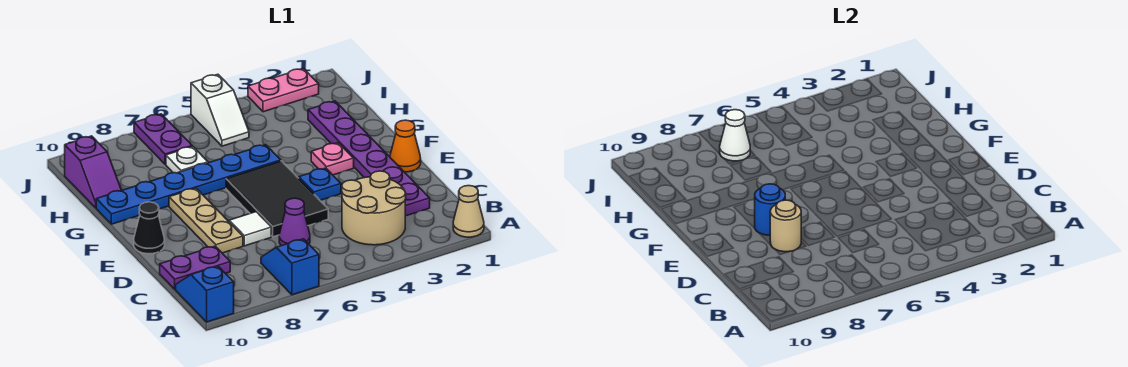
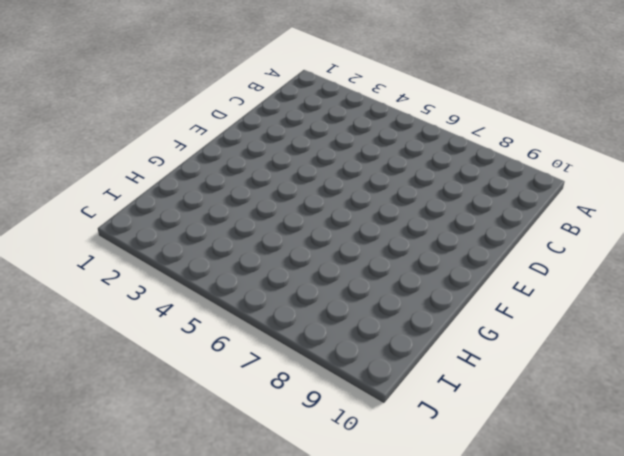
none -> tan 1x1 cone [453,186,484,237]
none -> blue 1x2 slope [261,239,319,295]
none -> blue 1x2 slope [176,266,234,322]

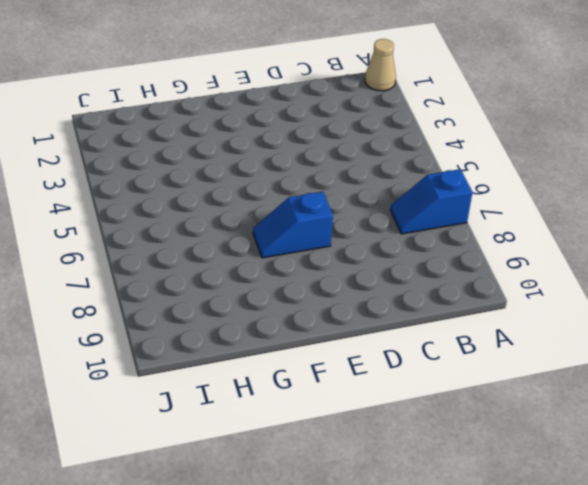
blue 1x2 slope [253,192,333,258] -> blue 1x2 slope moved to [176,266,234,322]
none -> tan 2x2 round brick [342,171,406,245]
none -> purple 1x6 plate [308,101,430,216]
none -> purple 1x1 cone [279,198,310,246]

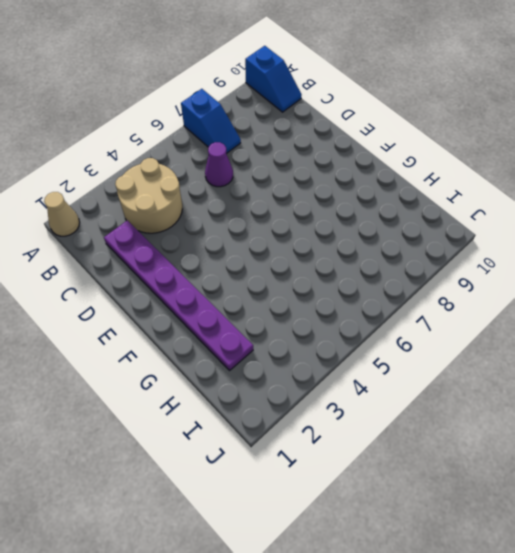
none -> purple 1x2 plate [160,246,230,289]
none -> black 2x3 tile [226,161,328,237]
none -> white 1x1 tile [229,212,271,246]

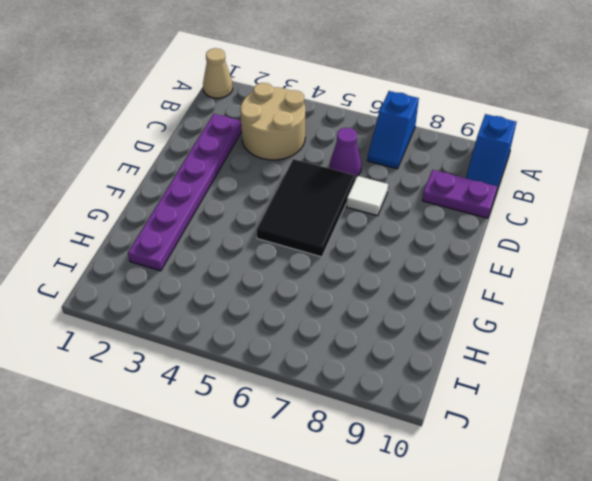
none -> tan 1x3 plate [169,188,243,253]
none -> orange 1x1 cone [390,120,421,172]
none -> blue 1x1 plate [299,168,341,200]

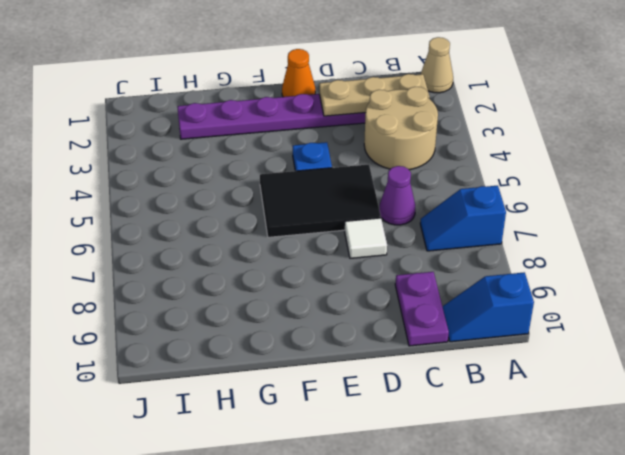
tan 1x3 plate [319,74,429,116] -> tan 1x3 plate moved to [169,188,243,253]
none -> black 1x1 cone [134,202,165,254]
none -> pink 1x1 plate [311,143,354,175]
none -> blue 1x6 plate [96,145,281,224]

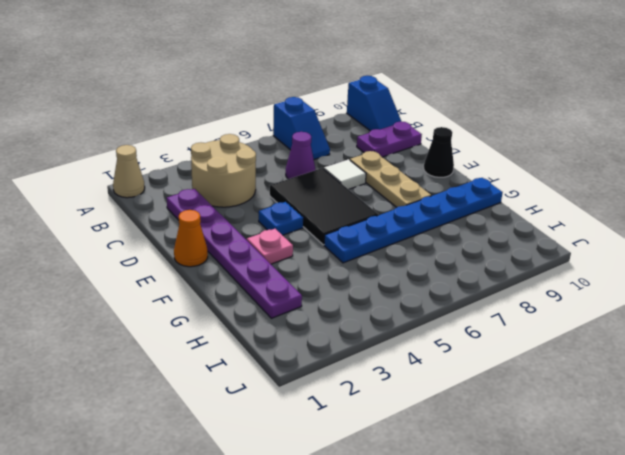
none -> white 1x1 plate [166,146,208,173]
none -> purple 1x2 slope [65,136,121,208]
none -> white 1x2 slope [191,74,249,146]

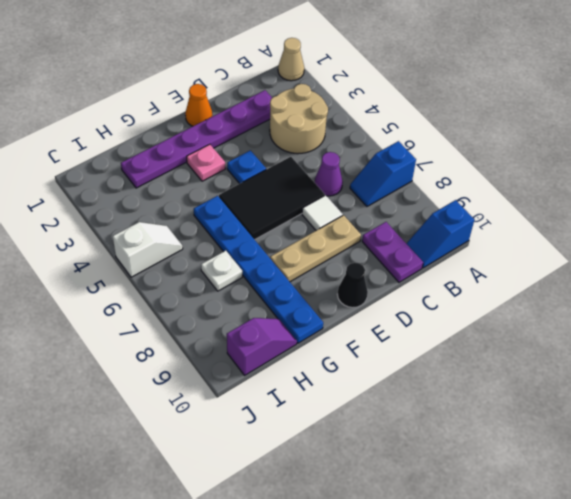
none -> purple 1x2 plate [134,114,192,164]
none -> pink 1x2 plate [248,68,319,112]
none -> tan 1x1 round brick [770,200,801,252]

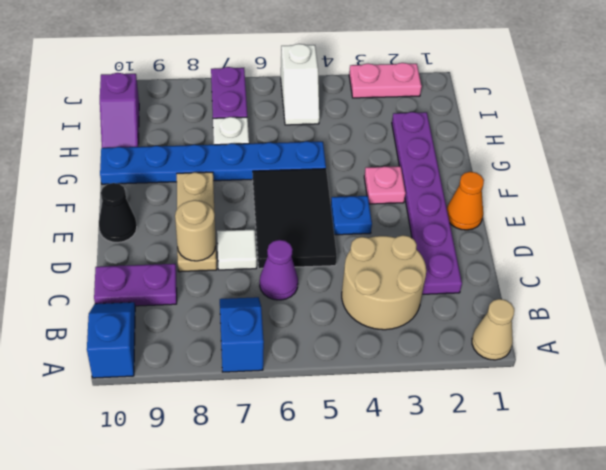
none -> blue 1x1 round brick [755,184,785,235]
none -> white 1x1 cone [720,110,750,161]

